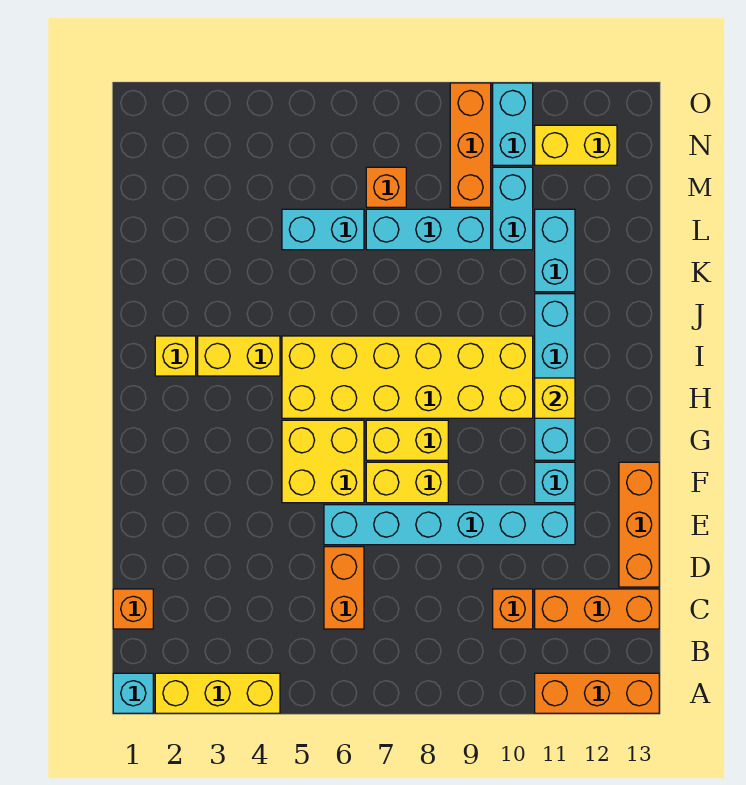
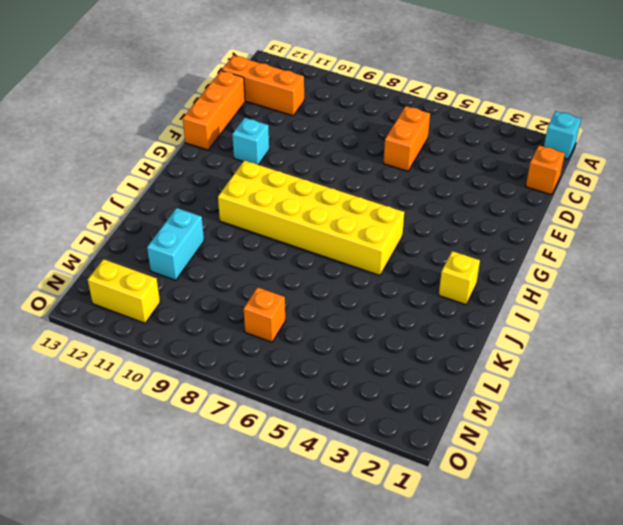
none -> yellow 1x3 brick [155,673,280,713]
none -> orange 1x3 brick [535,673,659,713]
none -> orange 1x1 brick [493,589,533,629]

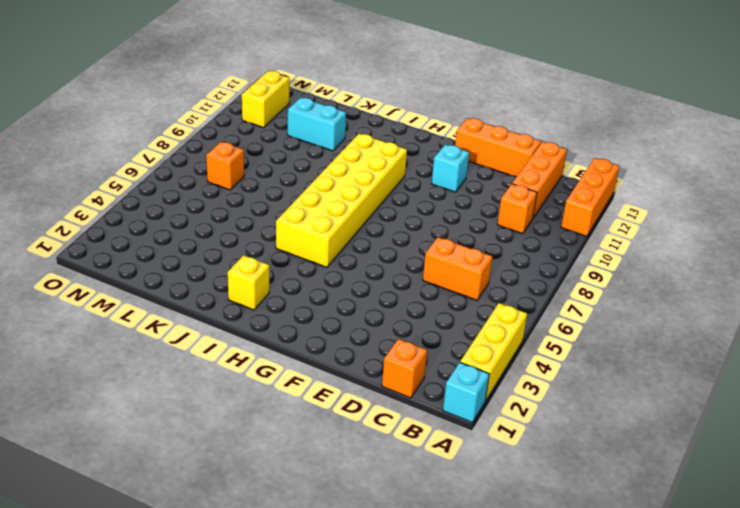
none -> cyan 1x6 brick [324,505,575,545]
none -> yellow 2x2 brick [282,420,364,503]
none -> yellow 1x2 brick [366,462,448,503]

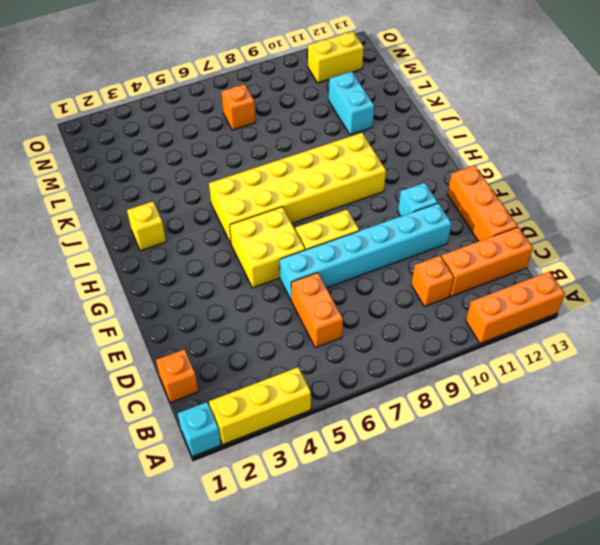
none -> yellow 1x2 brick [366,420,448,460]
none -> cyan 1x4 brick [535,294,575,460]
none -> yellow 1x2 brick [198,336,280,376]

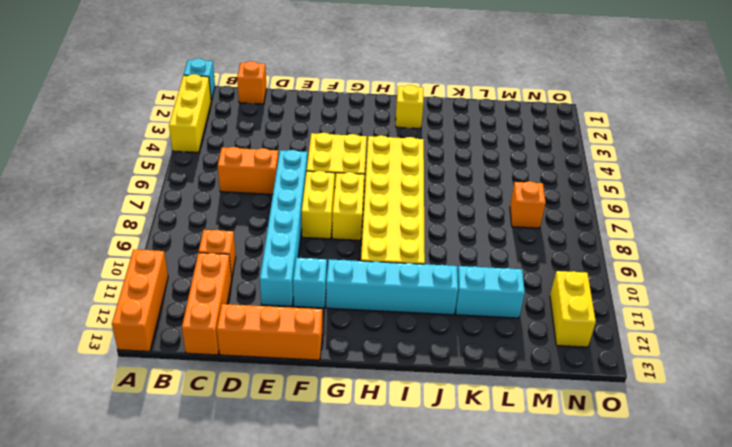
none -> yellow 1x2 brick [198,336,280,376]
none -> cyan 1x2 brick [282,209,364,250]
none -> cyan 1x3 brick [366,209,491,250]

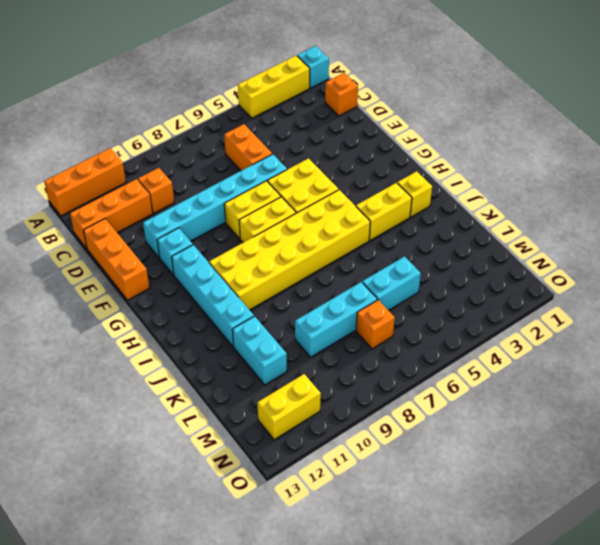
none -> cyan 1x2 brick [493,167,533,250]
none -> orange 1x3 brick [450,83,491,207]
none -> cyan 1x2 brick [493,83,533,165]

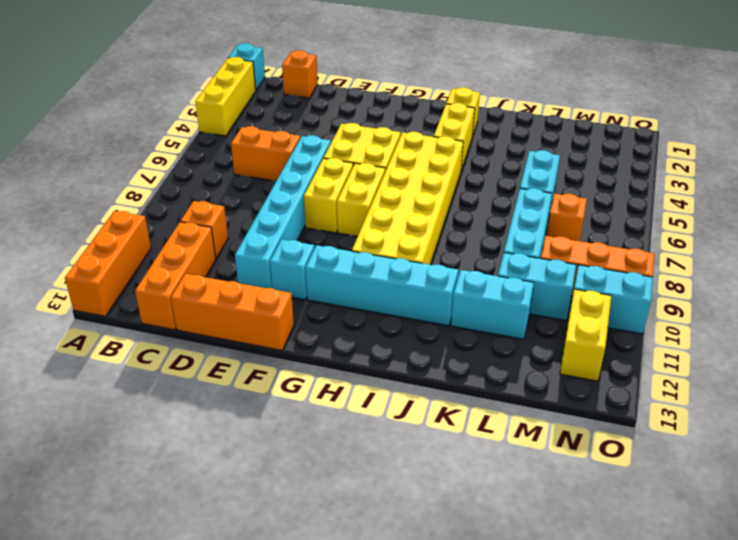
none -> yellow 1x1 brick [535,378,575,418]

